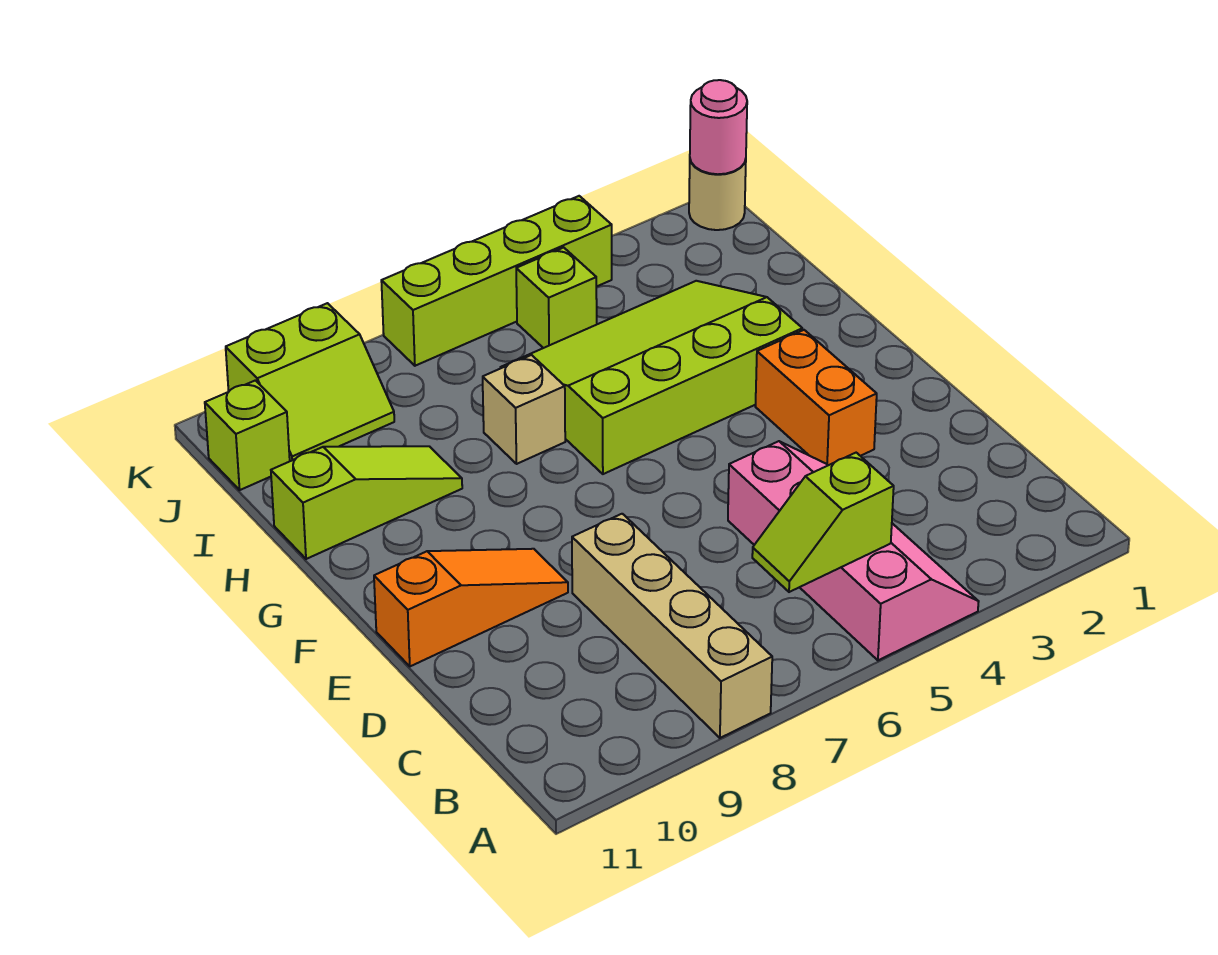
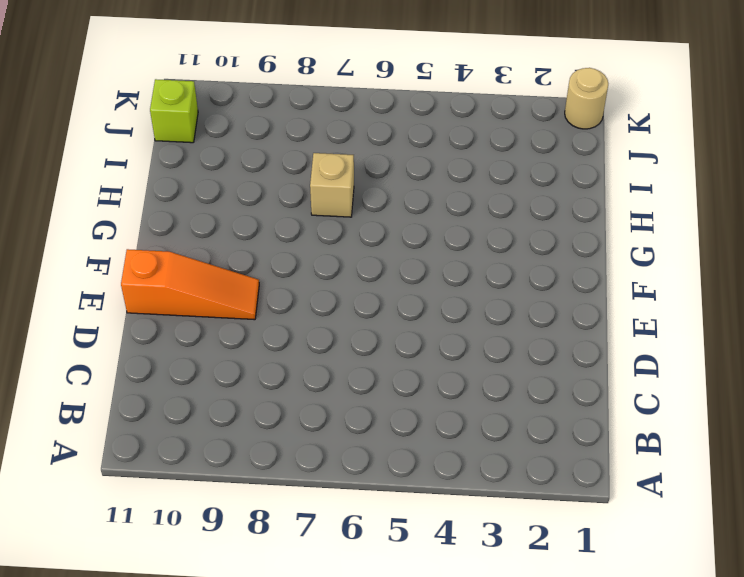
none -> pink 2x4 slope [728,441,979,660]
none -> tan 1x4 brick [572,514,772,738]
none -> orange 1x2 brick [755,330,877,465]

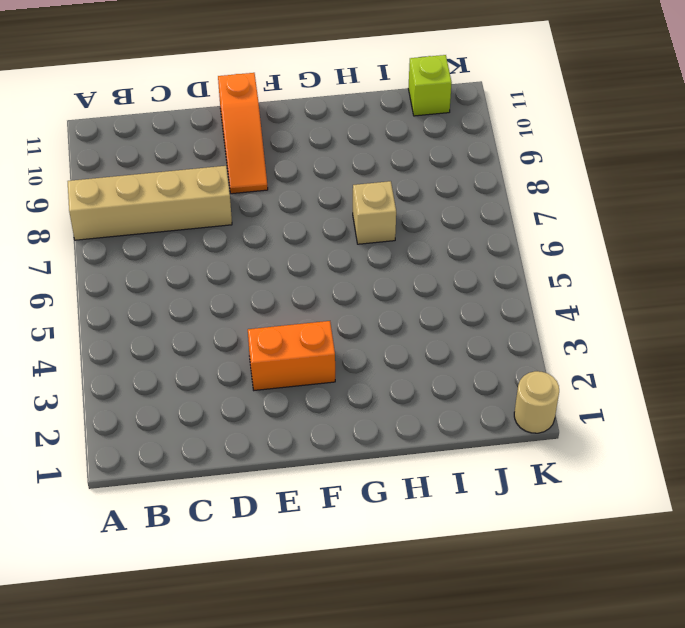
none -> pink 2x4 slope [728,441,979,660]
none -> lime 3x4 slope [500,281,802,474]
none -> lime 1x3 slope [271,446,462,559]

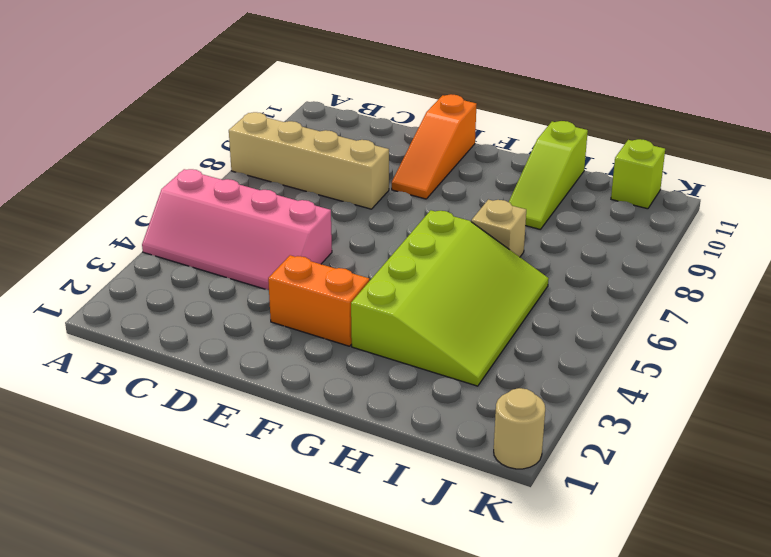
none -> lime 1x1 brick [516,248,597,348]
none -> lime 2x2 slope [226,303,394,461]
none -> lime 1x4 brick [381,196,612,366]

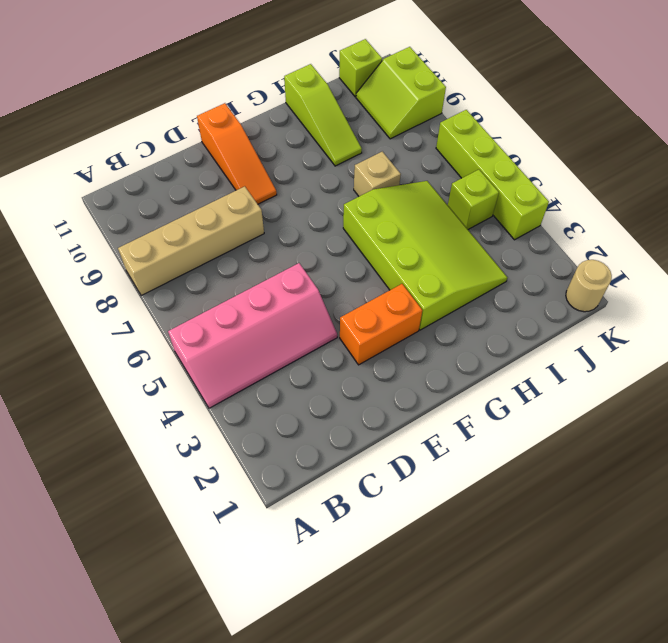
none -> lime 1x2 slope [752,453,894,592]
none -> pink 1x1 round brick [690,80,747,174]

